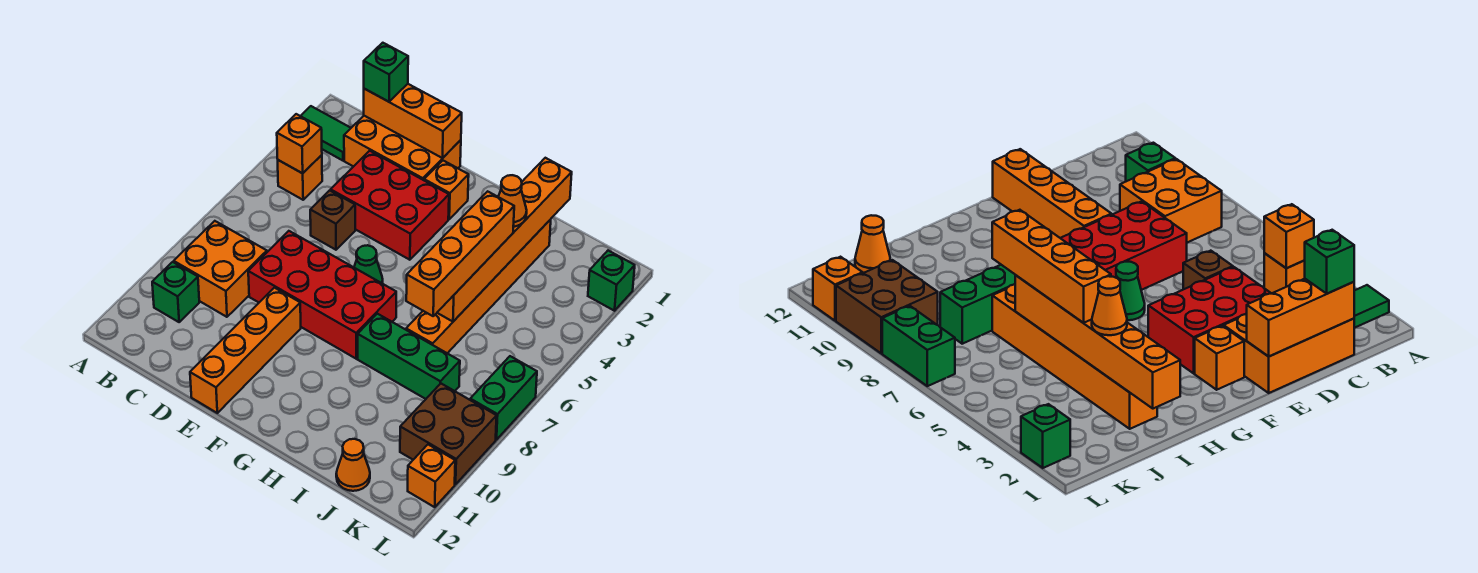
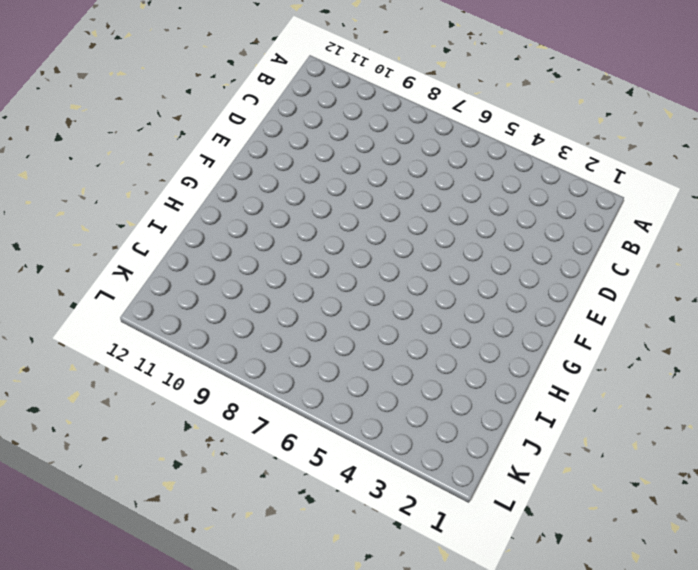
none -> green 1x2 tile [301,106,351,161]
none -> orange 1x1 brick [278,155,322,200]
none -> orange 2x2 brick [174,221,267,317]

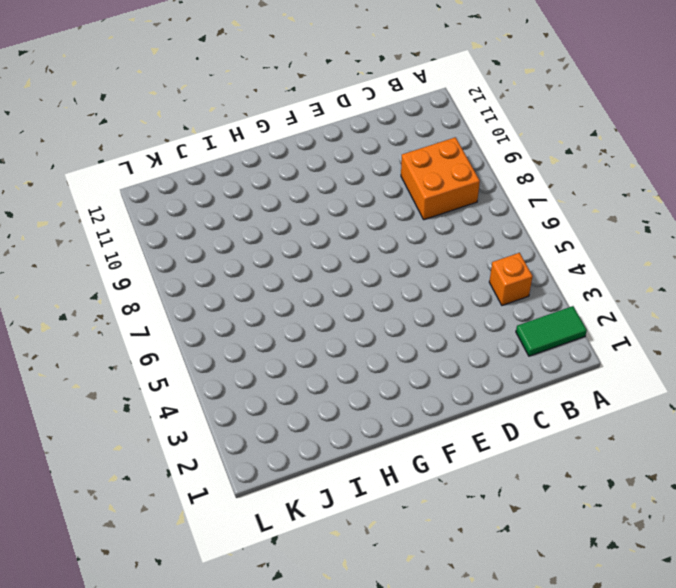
none -> green 1x1 brick [152,262,199,322]
none -> orange 2x3 brick [344,116,461,180]
none -> red 2x3 brick [331,151,449,260]

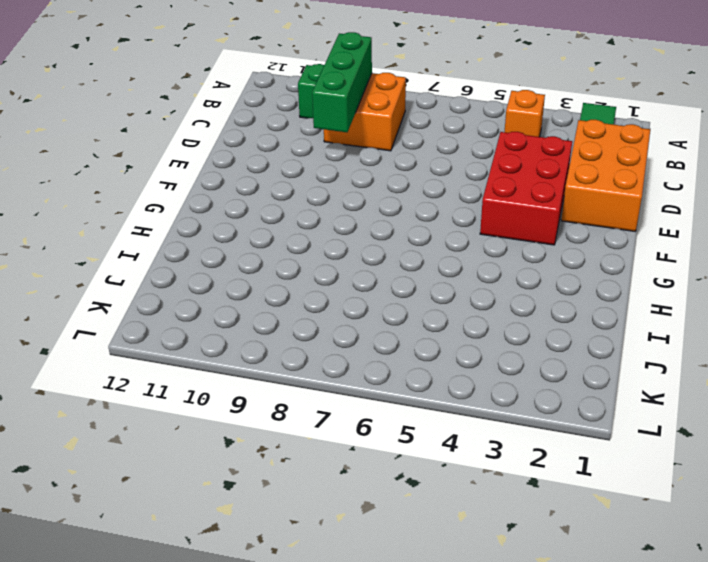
green 1x3 brick [312,32,372,132] -> green 1x3 brick moved to [358,314,460,399]
none -> brown 1x1 brick [310,190,355,250]
none -> red 2x4 brick [248,231,396,359]
none -> orange 1x4 brick [190,288,301,413]

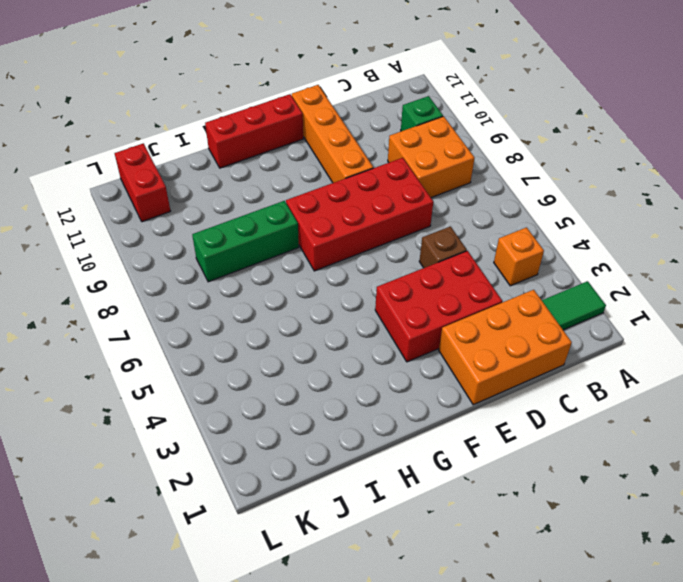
red 1x3 brick [205,94,303,168] -> none
red 1x2 brick [115,143,170,222] -> none
none -> orange 1x1 brick [424,161,469,219]
none -> green 1x1 cone [354,245,383,284]
none -> orange 1x6 brick [406,219,551,353]

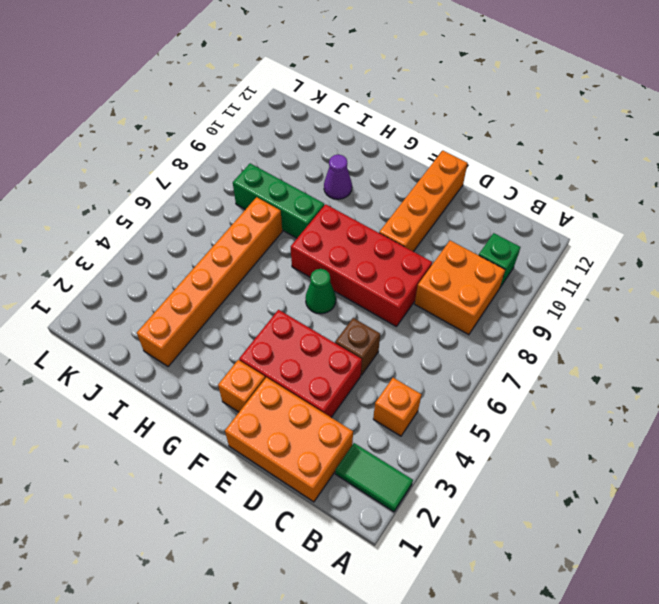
purple 1x1 cone [324,155,352,199] -> none
none -> orange 1x1 cone [336,439,370,491]
none -> brown 2x2 brick [400,384,497,485]
none -> green 1x1 brick [588,251,635,311]

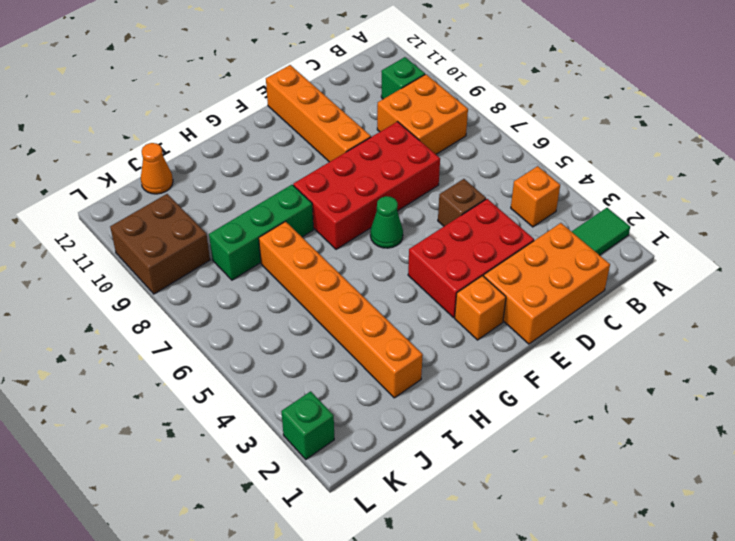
none -> green 1x2 brick [470,356,537,440]
none -> orange 1x1 brick [408,445,455,507]
none -> orange 1x1 brick [277,114,322,173]

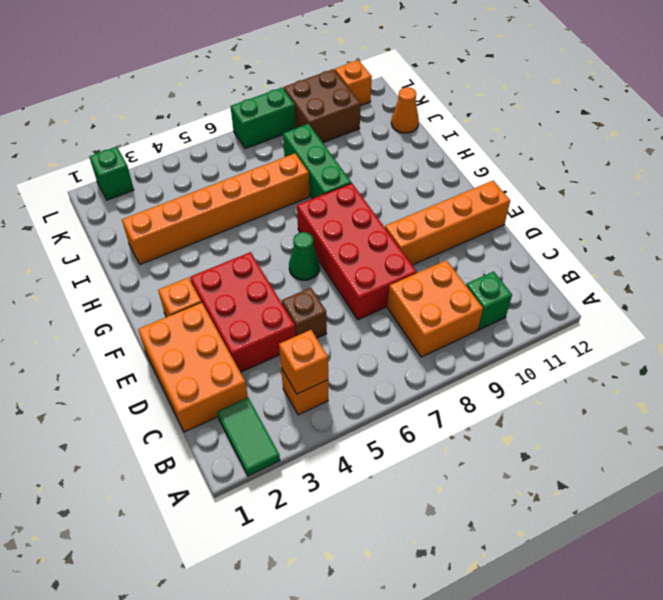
none -> orange 1x3 brick [364,84,462,158]
none -> orange 1x6 brick [437,158,572,322]
none -> green 1x1 brick [364,43,408,102]

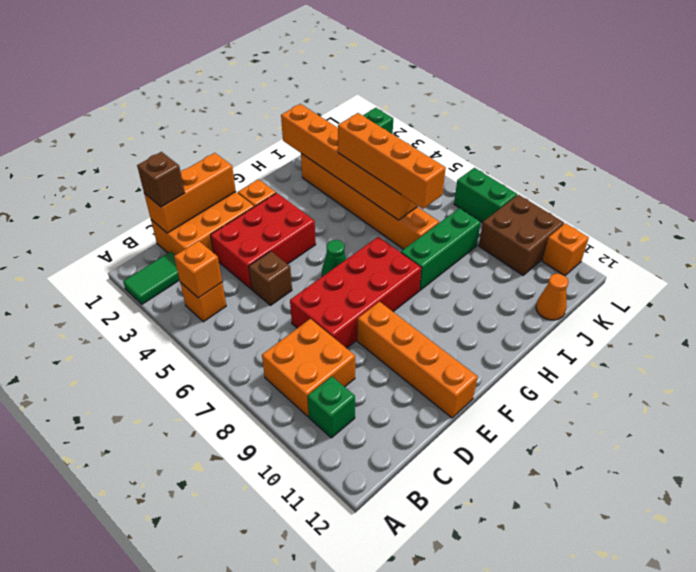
brown 1x1 brick [137,152,185,207] -> green 1x1 brick [364,43,408,102]
none -> orange 1x1 cone [498,175,527,227]

